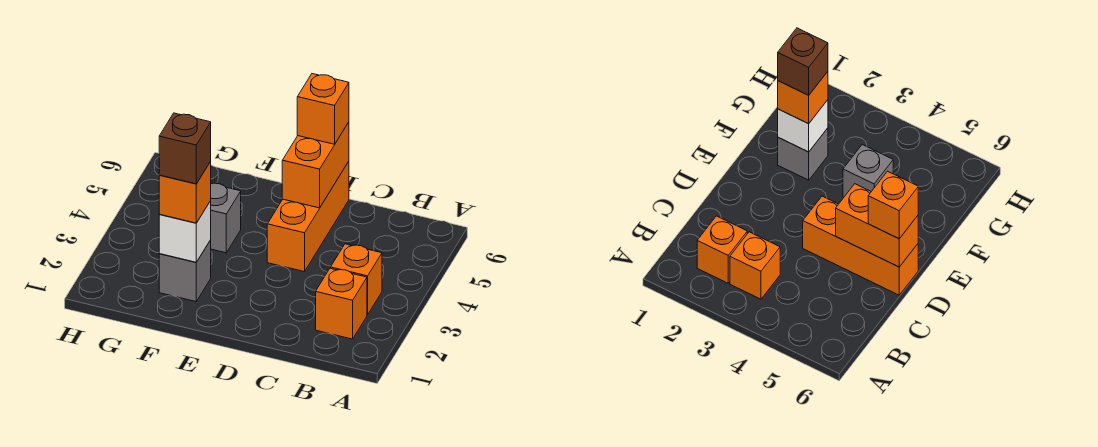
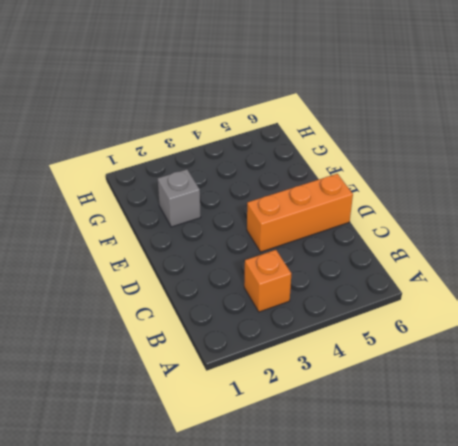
none -> orange 1x1 brick [316,268,367,339]
none -> grey 1x1 brick [211,183,241,253]

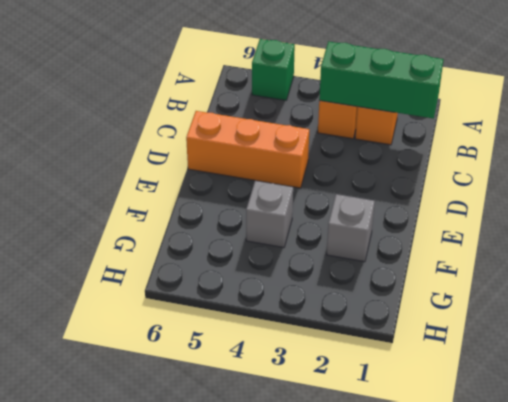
green 1x1 brick [252,39,295,100] -> none
green 1x3 brick [319,41,444,119] -> none
none -> orange 1x2 brick [282,122,349,208]
none -> white 1x1 brick [159,201,211,262]

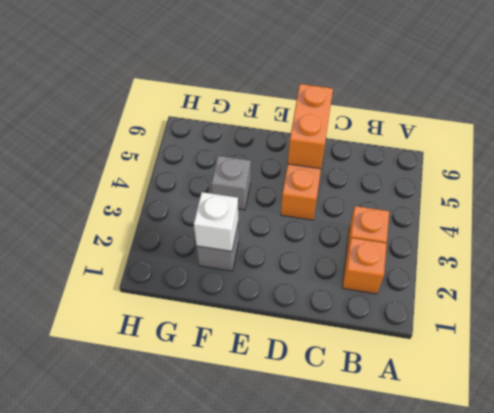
none -> orange 1x1 brick [297,74,349,144]
none -> orange 1x1 brick [159,161,211,223]

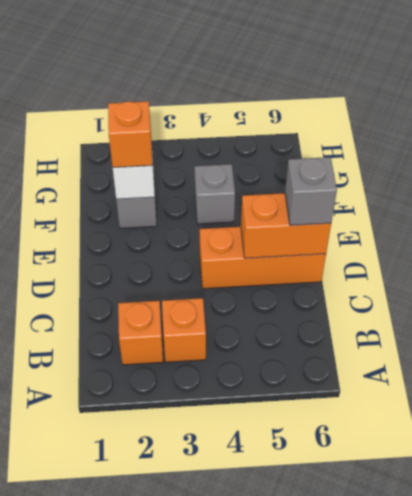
grey 1x1 brick [285,157,337,225] -> orange 1x1 brick [297,74,349,144]
none -> brown 1x1 brick [159,113,211,184]

